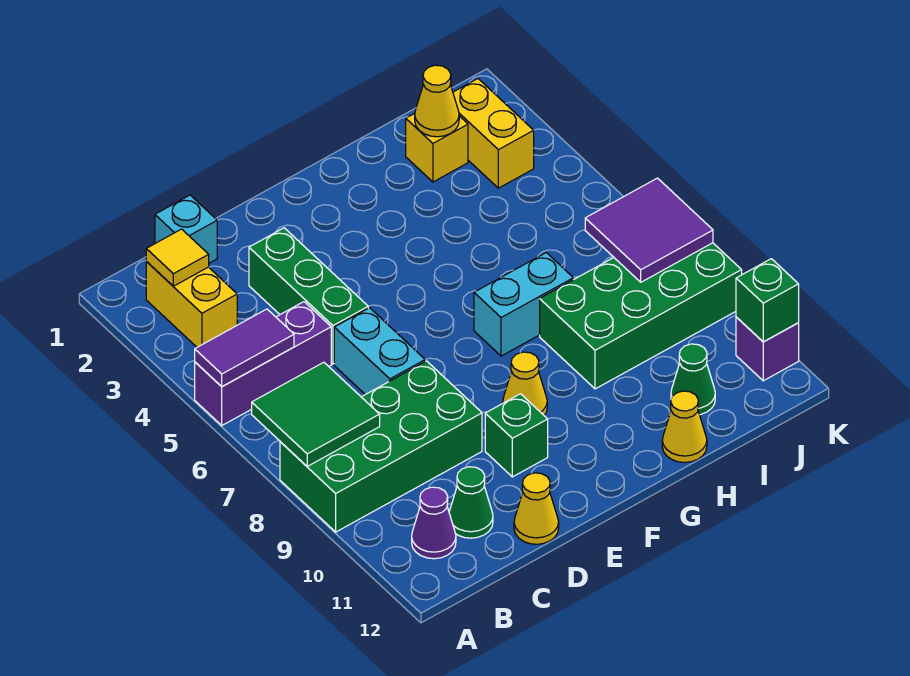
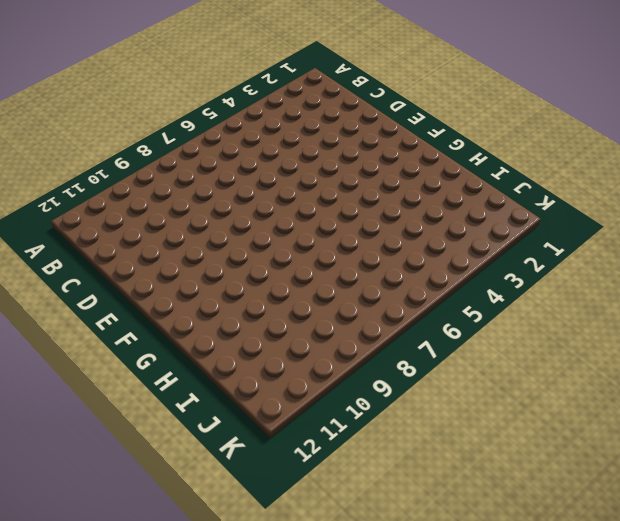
none -> purple 1x3 brick [195,302,331,425]
none -> green 2x4 brick [280,361,482,532]
none -> yellow 1x2 brick [146,262,237,347]

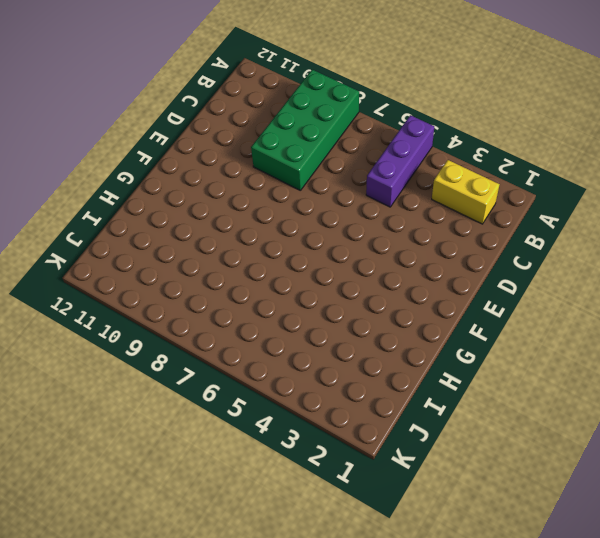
none -> purple 1x1 cone [412,487,456,559]
none -> cyan 1x1 brick [155,195,217,263]
none -> green 1x1 cone [449,467,493,538]

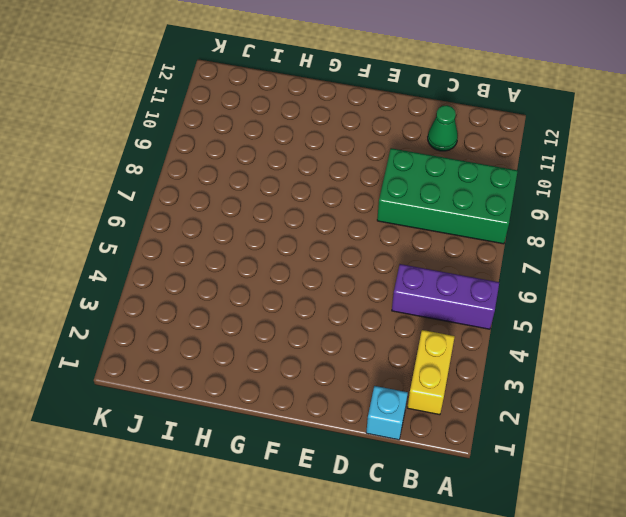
none -> purple 1x1 cone [412,487,456,559]
none -> green 1x3 brick [249,228,368,364]
none -> cyan 1x2 brick [334,308,425,395]

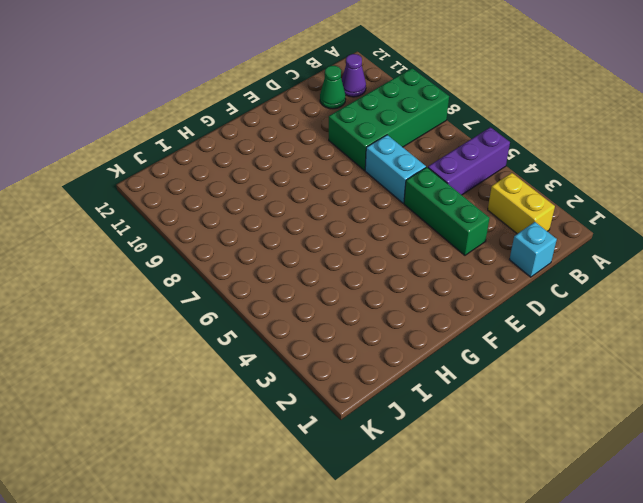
none -> yellow 1x1 cone [514,473,559,544]
none -> green 1x1 brick [485,394,548,477]
none -> yellow 1x1 cone [503,352,547,415]

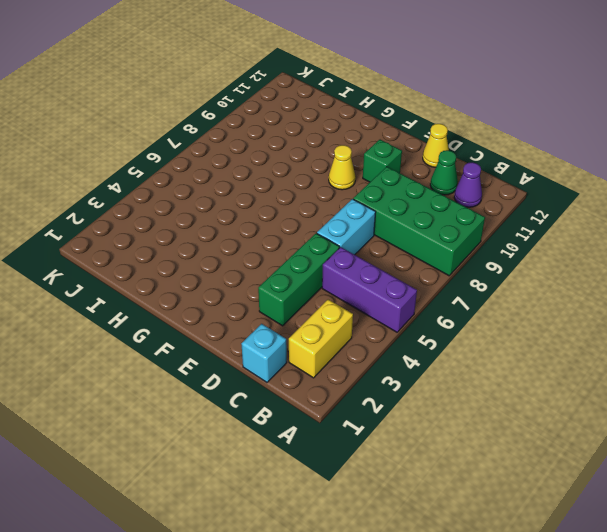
none -> cyan 1x2 brick [474,253,573,356]
none -> green 2x4 brick [540,243,742,389]
none -> yellow 1x1 cone [662,391,707,463]

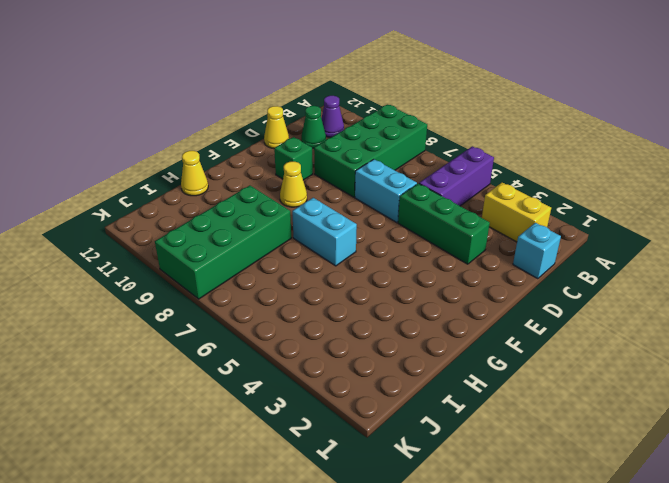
cyan 1x2 brick [292,198,357,266] -> cyan 1x2 brick turned to [474,253,573,356]
none -> yellow 1x1 brick [406,113,468,182]
none -> green 1x1 cone [671,344,715,415]
none -> yellow 1x2 brick [453,79,534,188]

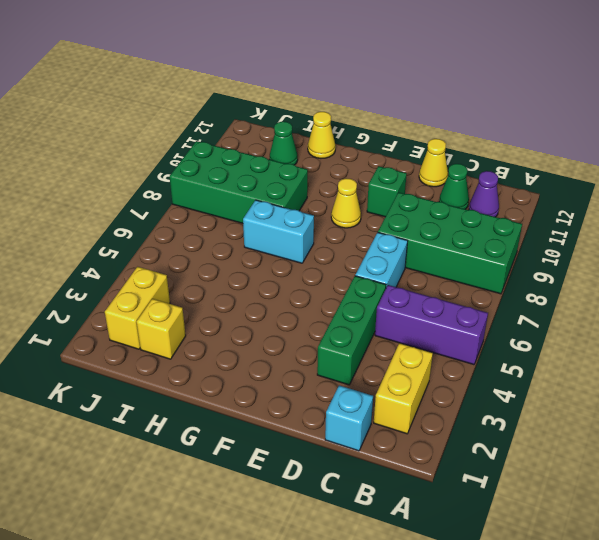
none -> purple 1x1 brick [736,317,799,381]
none -> purple 1x2 tile [195,309,294,387]
none -> green 2x2 tile [252,362,380,466]

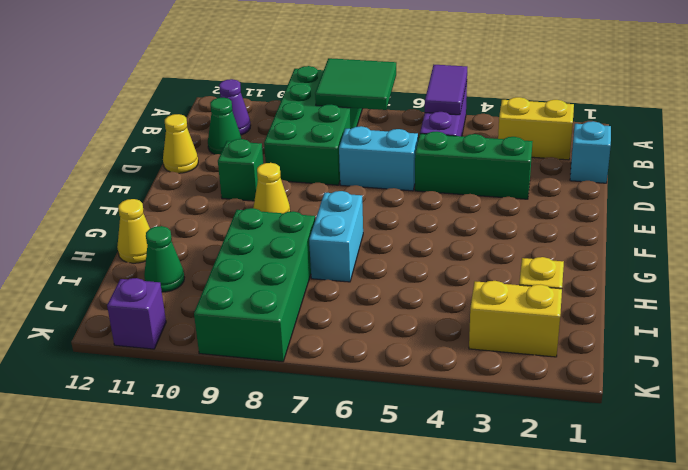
none -> yellow 1x1 tile [146,229,209,286]
none -> yellow 1x1 cone [415,65,459,137]
none -> purple 2x2 tile [585,178,713,282]

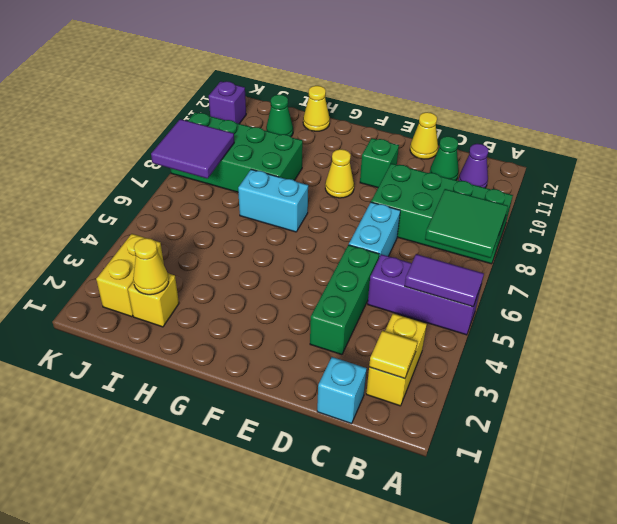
none -> green 1x1 brick [736,259,799,342]

